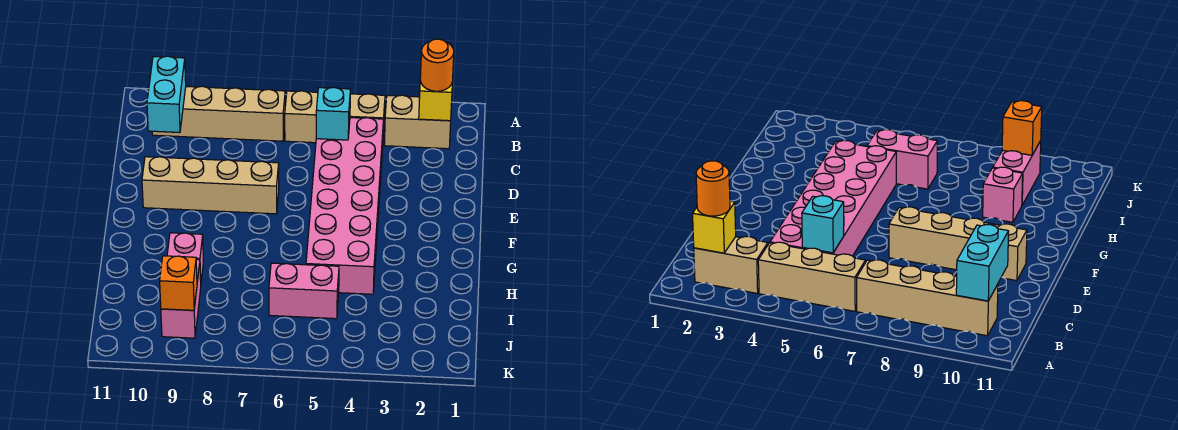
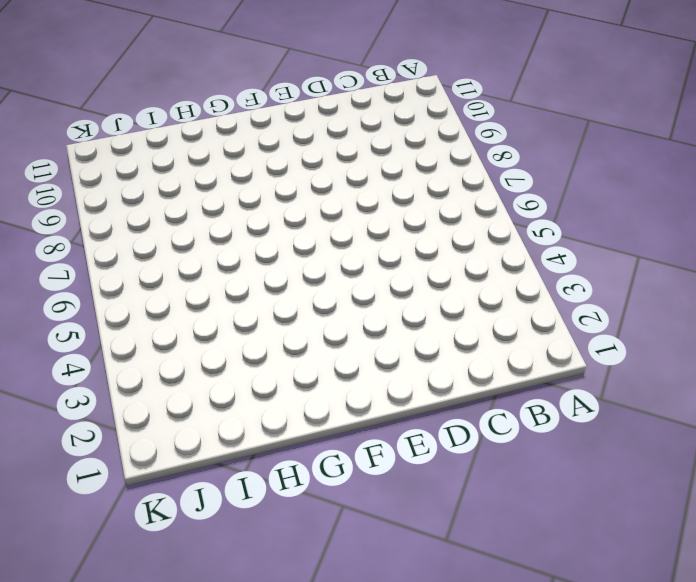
none -> tan 1x2 brick [384,95,451,149]
none -> tan 1x3 brick [285,91,385,143]
none -> tan 1x4 brick [152,86,285,141]

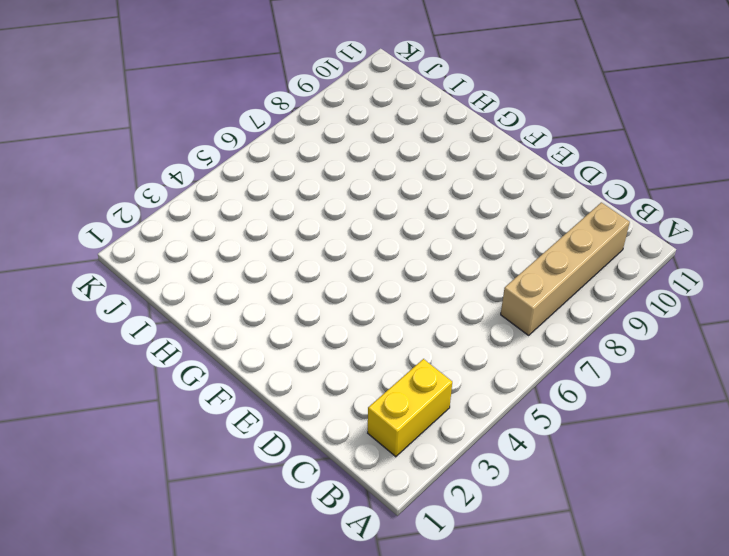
yellow 1x2 brick [368,359,452,457] -> tan 1x2 brick [384,95,451,149]
none -> tan 1x3 brick [285,91,385,143]
none -> pink 2x6 brick [306,118,384,294]
none -> tan 1x4 brick [142,157,279,214]

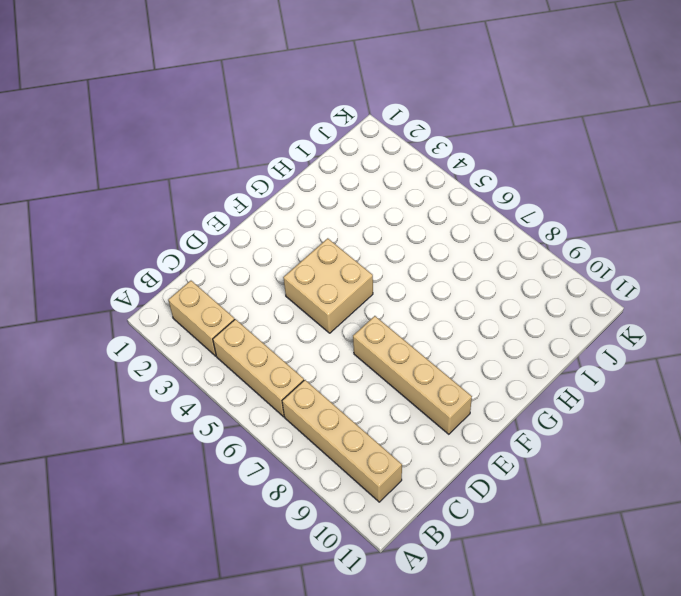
tan 2x2 brick [283,238,373,333] -> pink 2x6 brick [306,118,384,294]
none -> pink 1x1 brick [167,233,203,280]
none -> pink 1x2 brick [269,263,339,319]
none -> pink 1x2 brick [161,260,201,338]

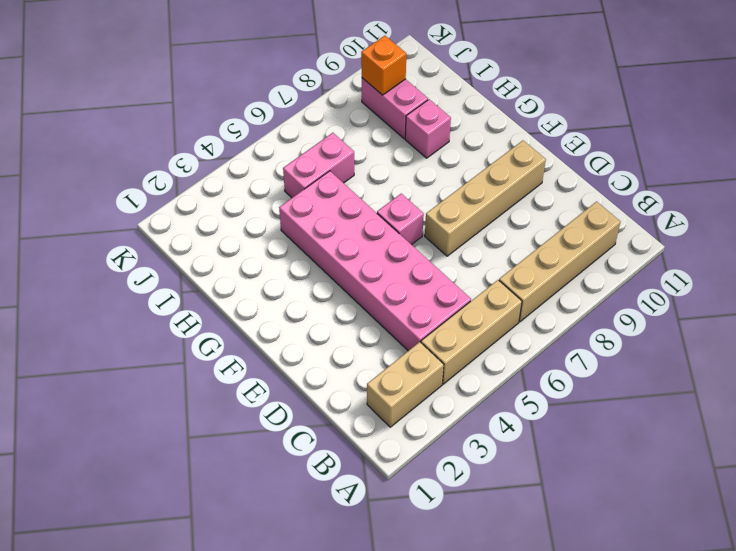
pink 1x1 brick [377,194,424,245] -> none
none -> yellow 1x1 brick [419,80,452,121]
none -> cyan 1x2 brick [147,56,186,132]
none -> cyan 1x1 brick [316,88,350,140]

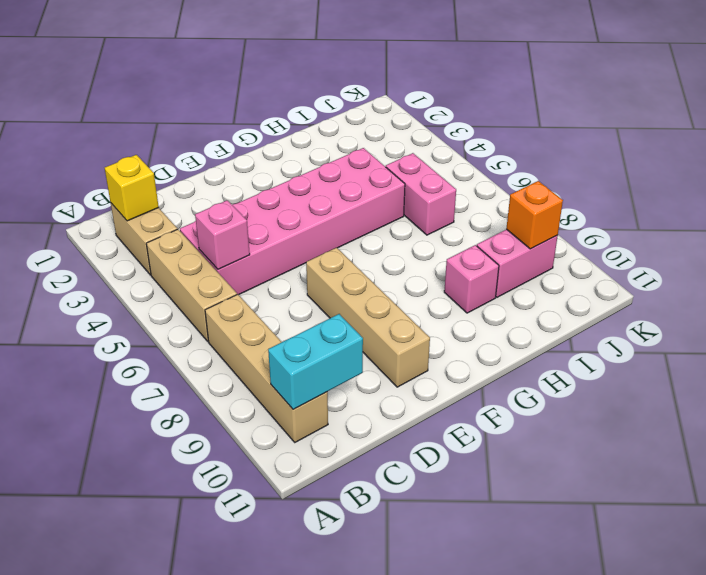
pink 1x1 brick [195,200,250,269] -> cyan 1x1 brick [316,88,350,140]
none -> orange 1x1 round brick [420,39,454,91]

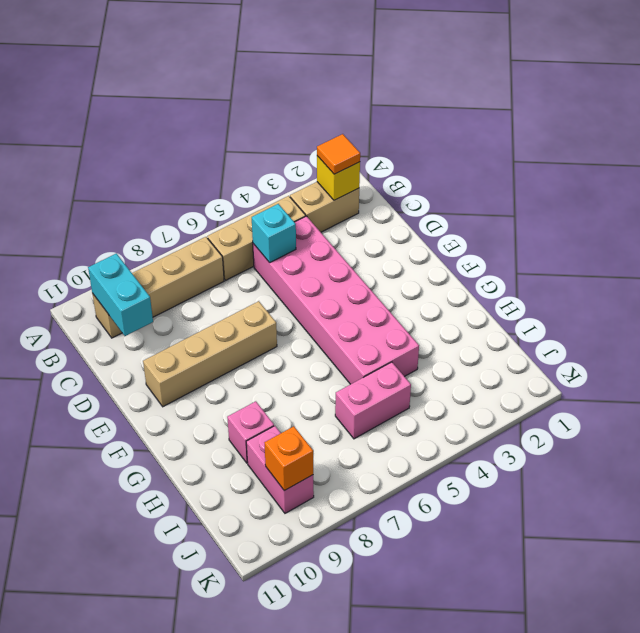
orange 1x1 tile [317,134,360,174] -> orange 1x1 round brick [420,39,454,91]

